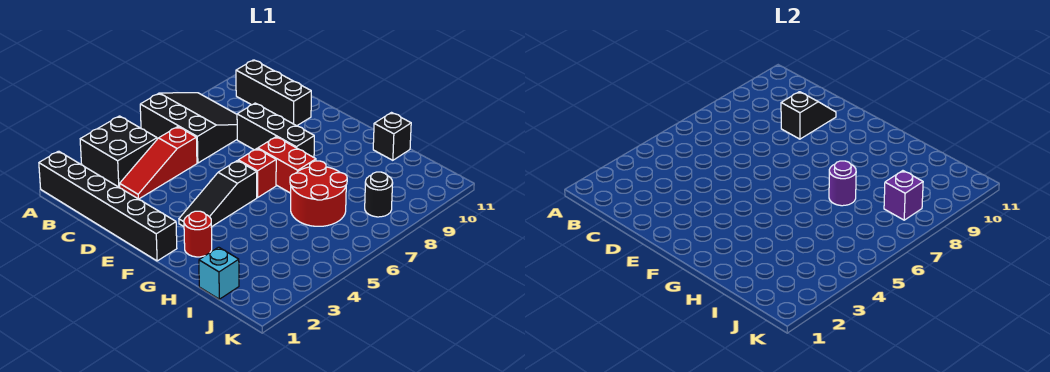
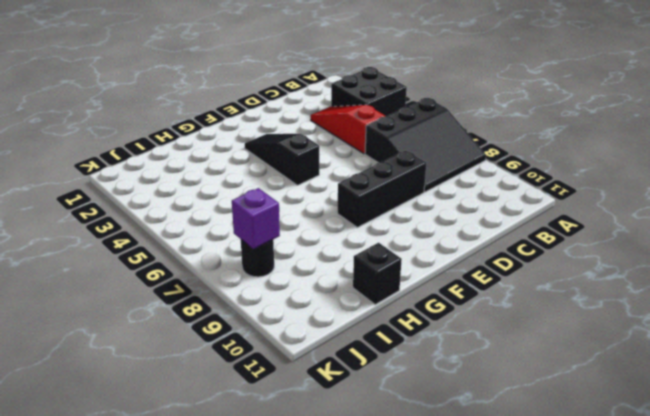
none -> black 1x6 brick [39,151,177,261]
none -> black 1x3 brick [236,60,311,126]
none -> red 1x1 brick [238,149,276,197]

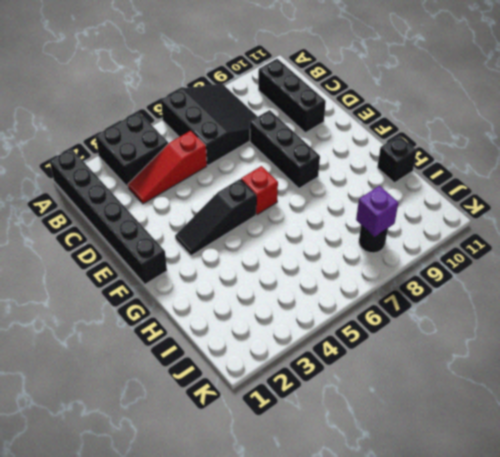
none -> red 1x2 brick [258,137,316,193]
none -> red 1x1 round brick [184,211,212,257]
none -> red 2x2 round brick [290,161,347,226]

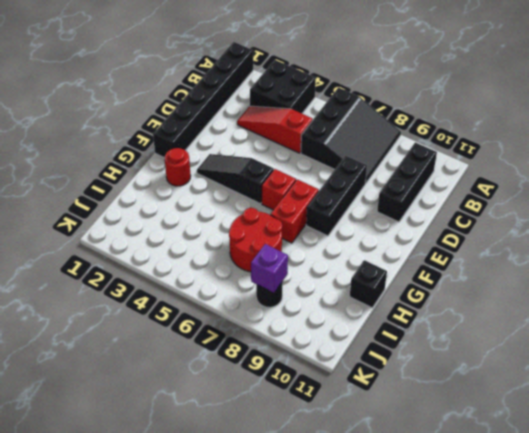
none -> cyan 1x1 brick [199,247,239,299]
none -> black 1x2 slope [781,92,836,139]
none -> purple 1x1 round brick [829,161,856,206]

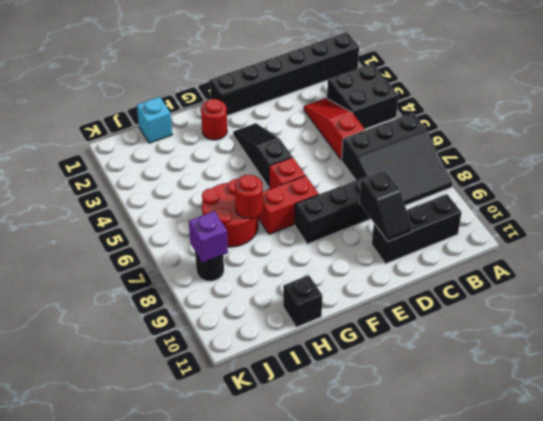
red 1x1 round brick [235,175,263,218] -> purple 1x1 round brick [829,161,856,206]

